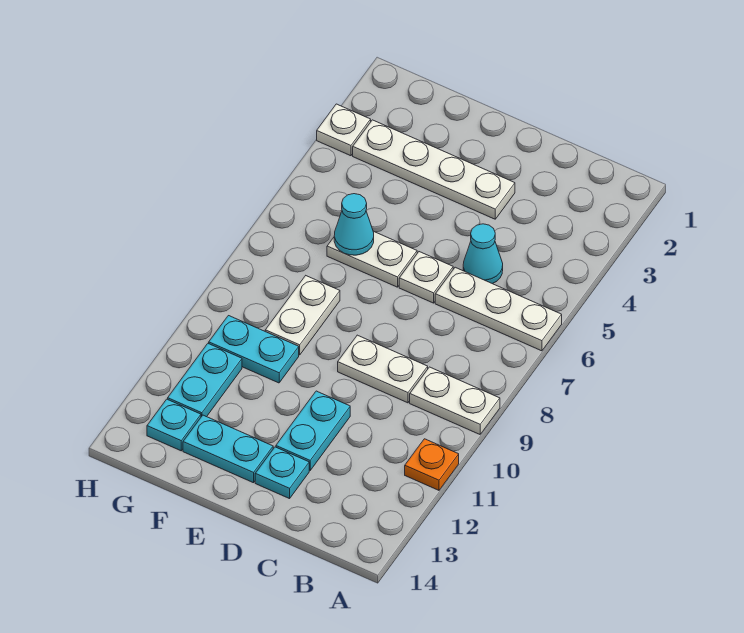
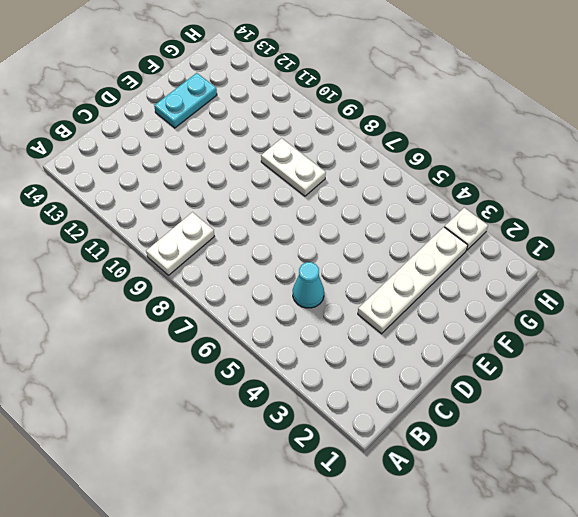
none -> white 1x3 plate [435,267,562,351]
none -> orange 1x1 plate [405,439,459,490]
none -> white 1x2 plate [338,335,428,403]

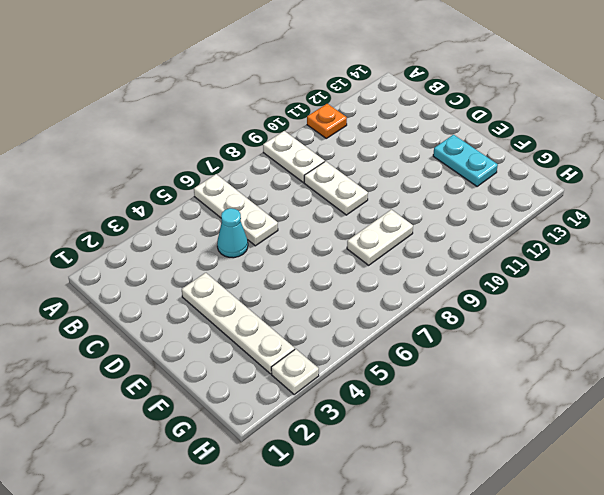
none -> white 1x1 plate [399,252,453,303]
none -> cyan 1x2 plate [276,391,350,470]
none -> cyan 1x1 plate [255,447,309,499]

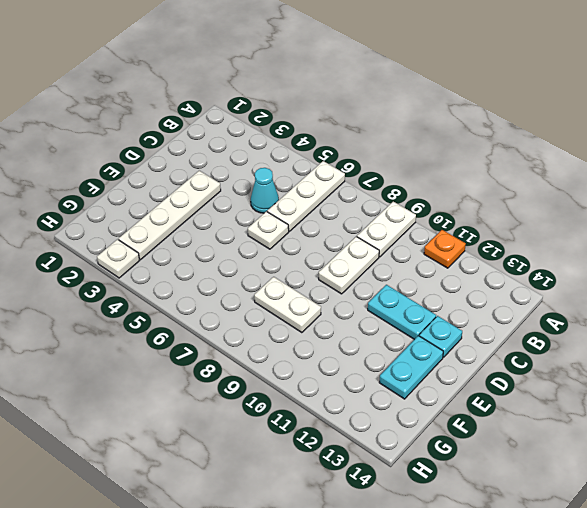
none -> white 1x2 plate [327,231,417,287]
none -> cyan 1x2 plate [209,316,299,383]
none -> cyan 1x2 plate [168,343,242,417]

